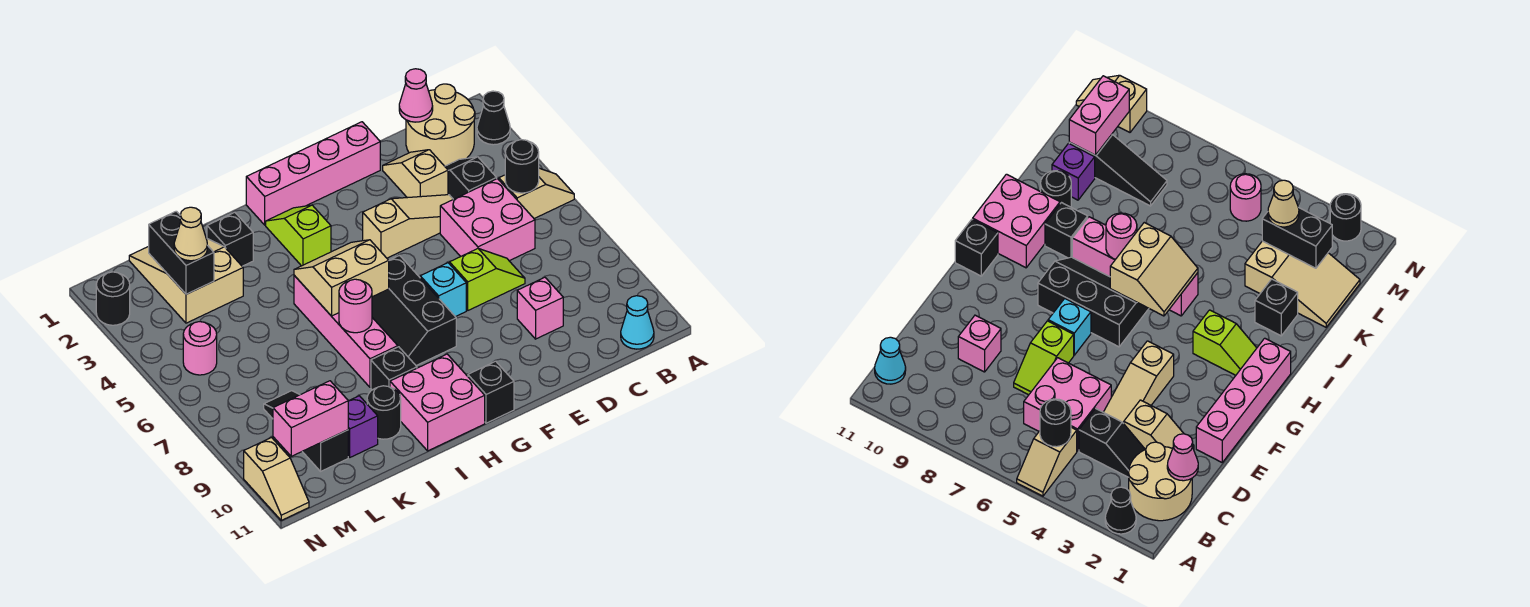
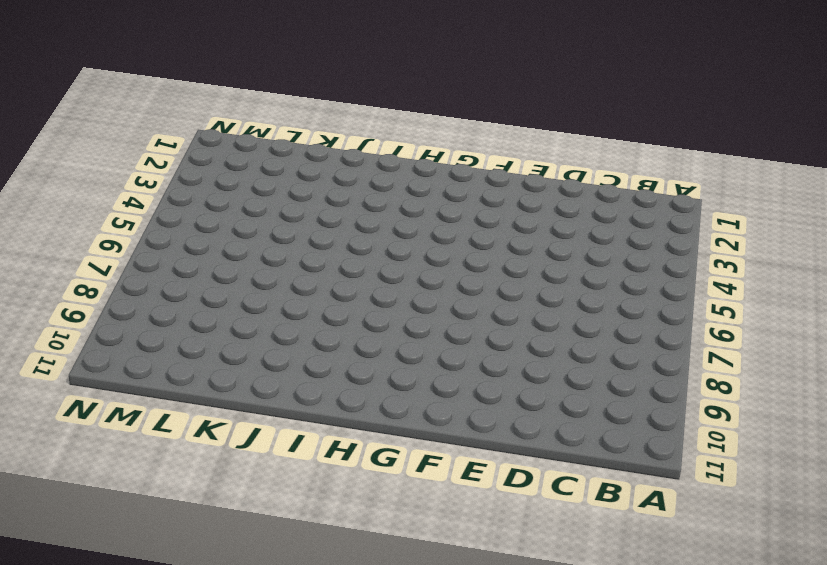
none -> black 1x1 cone [477,91,510,145]
none -> tan 1x2 slope [499,168,574,218]
none -> tan 2x2 round brick [406,84,475,166]
none -> cyan 1x1 cone [621,296,654,349]

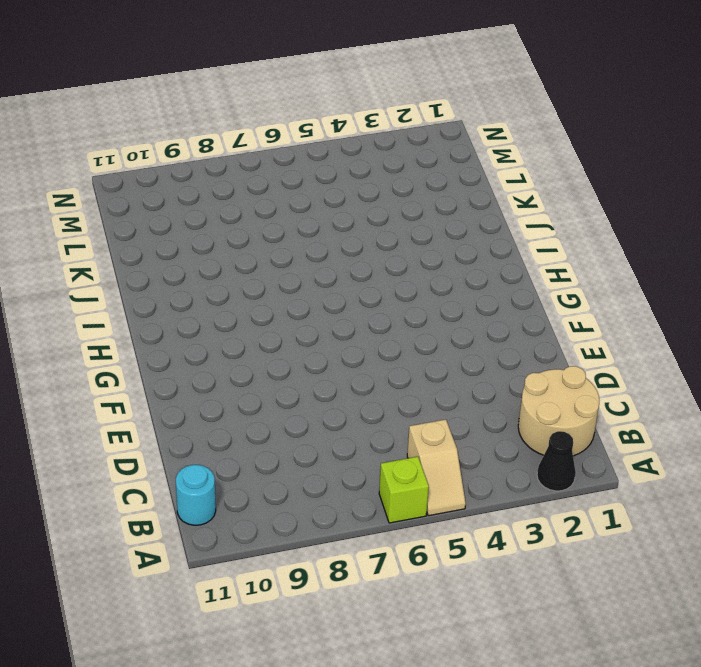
lime 1x1 brick [379,457,429,523] -> none
cyan 1x1 round brick [176,465,216,525] -> cyan 1x1 cone [621,296,654,349]
none -> black 1x2 slope [445,157,497,199]
none -> pink 2x2 brick [440,179,535,261]
none -> tan 1x2 slope [383,150,448,198]
none -> tan 1x3 slope [363,195,453,258]

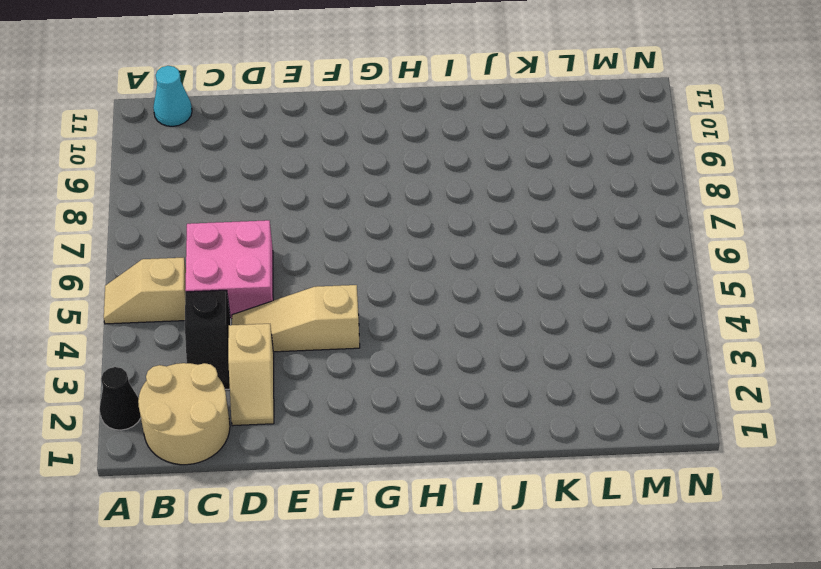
none -> lime 1x2 slope [450,249,525,310]
none -> pink 1x1 brick [517,277,563,339]
none -> pink 1x4 brick [246,122,380,225]
none -> cyan 1x1 brick [420,263,466,317]

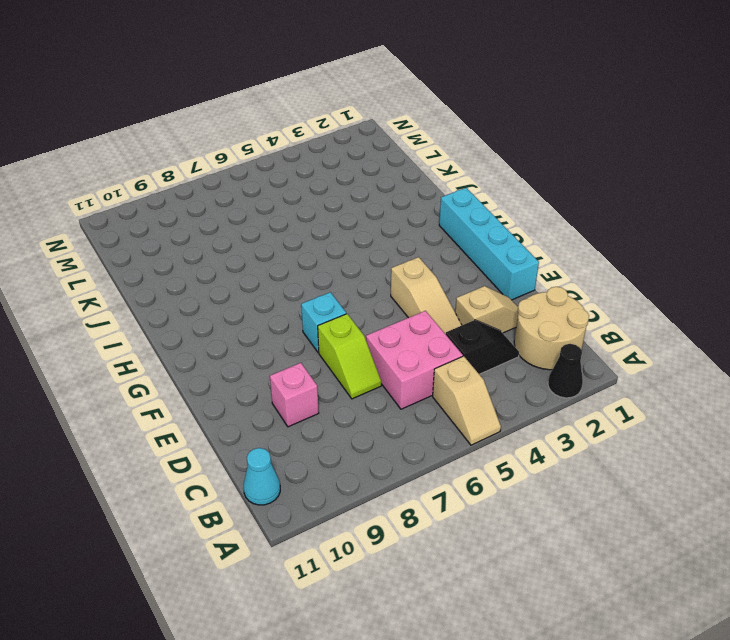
cyan 1x4 brick [439,188,539,300] -> pink 1x4 brick [246,122,380,225]
none -> black 2x3 slope [372,256,456,365]
none -> black 1x1 brick [468,361,514,423]
none -> lime 1x2 slope [266,205,331,266]
none -> pink 2x2 brick [390,354,485,451]

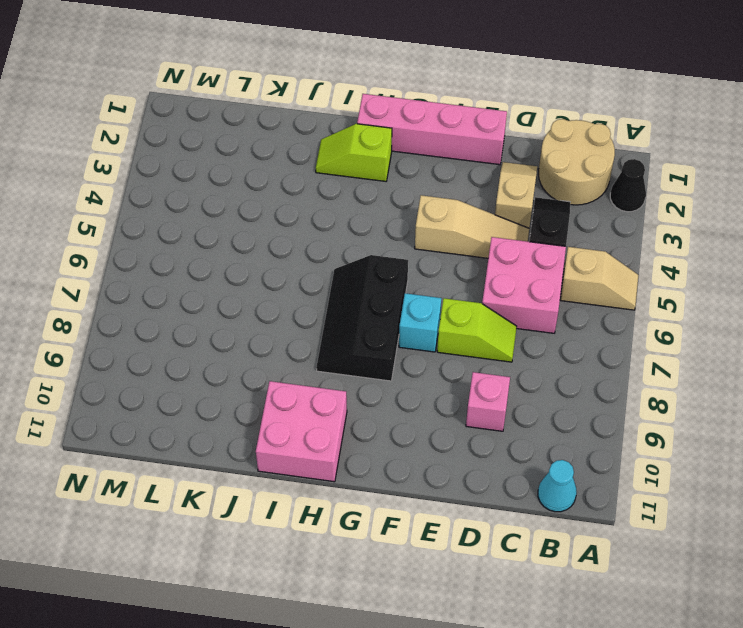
lime 1x2 slope [316,124,392,181] -> lime 1x2 slope turned to [266,205,331,266]
none -> black 1x1 brick [468,361,514,423]
none -> pink 1x4 brick [294,275,398,387]
none -> black 1x1 brick [371,347,417,390]
none -> black 1x1 brick [207,212,253,266]

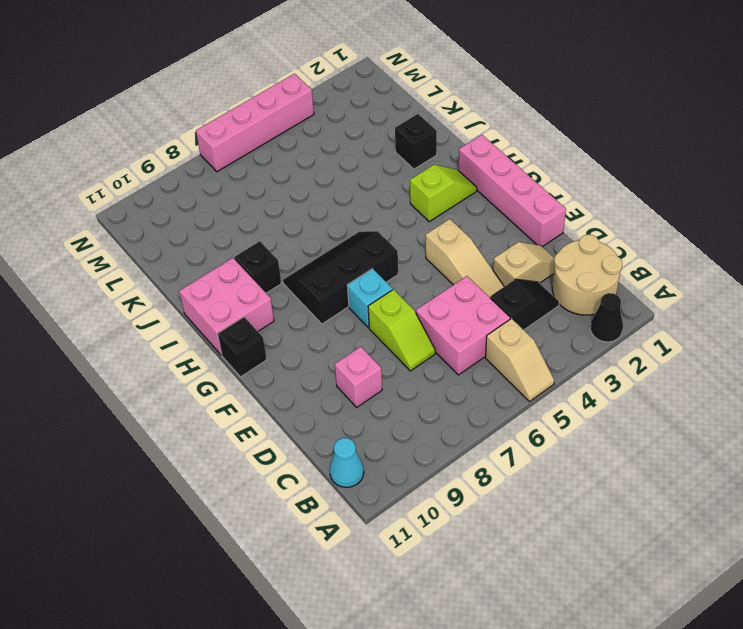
pink 1x4 brick [196,74,314,172] -> pink 1x4 brick moved to [294,275,398,387]
none -> black 1x1 round brick [367,386,401,439]
none -> tan 2x3 slope [129,238,243,323]
none -> purple 1x1 brick [348,396,378,457]
none -> black 1x3 slope [264,391,348,471]

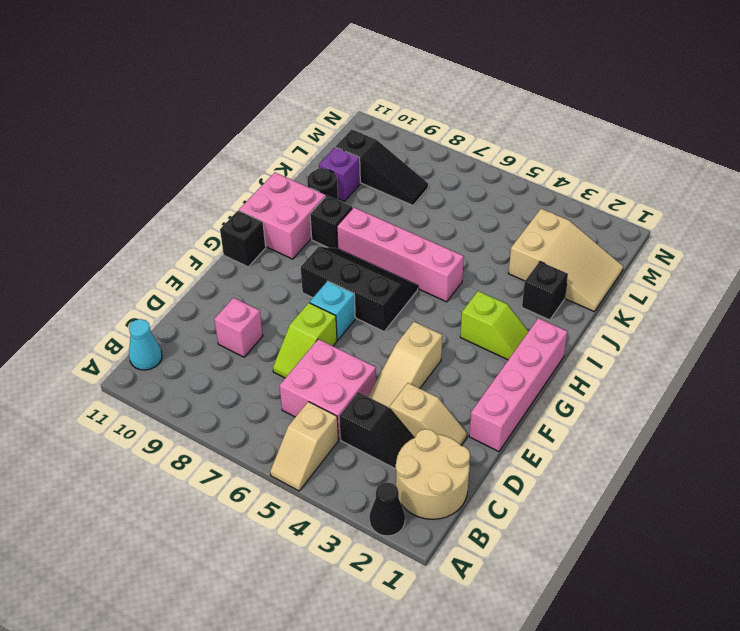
none -> pink 1x1 round brick [183,322,217,375]
none -> black 1x1 round brick [96,272,130,325]
none -> tan 1x2 slope [244,438,309,520]
none -> black 1x1 round brick [505,140,539,193]

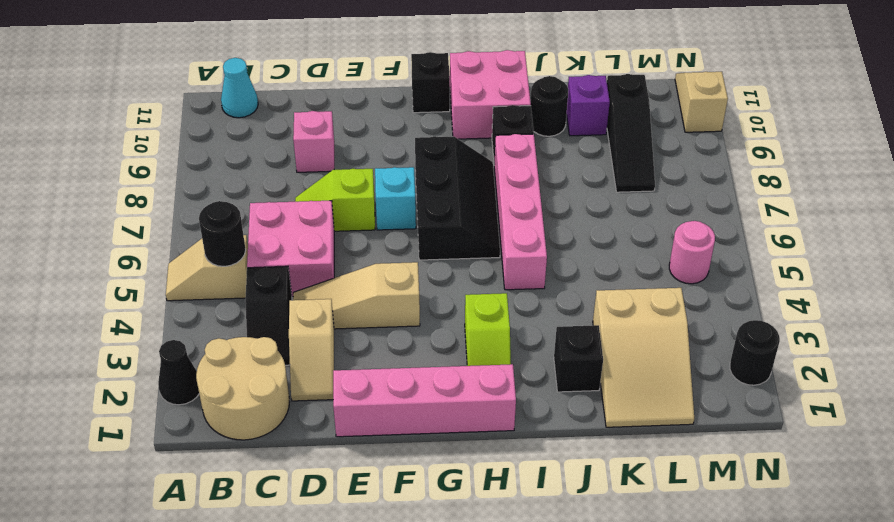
none -> pink 1x1 cone [399,69,433,122]
none -> tan 2x2 slope [294,240,389,316]
none -> pink 1x1 round brick [339,279,372,333]
none -> black 1x2 brick [149,211,214,294]

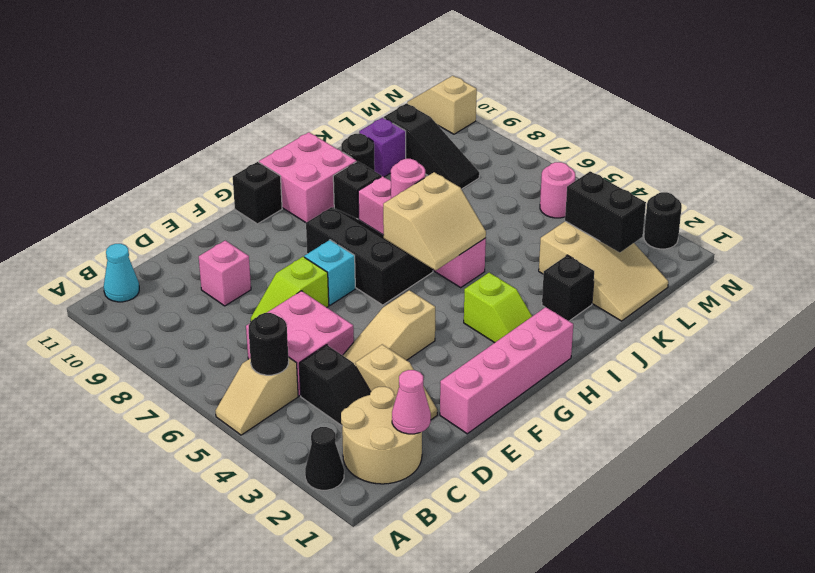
none -> pink 1x2 brick [273,381,348,456]
none -> tan 1x1 cone [174,207,207,261]

